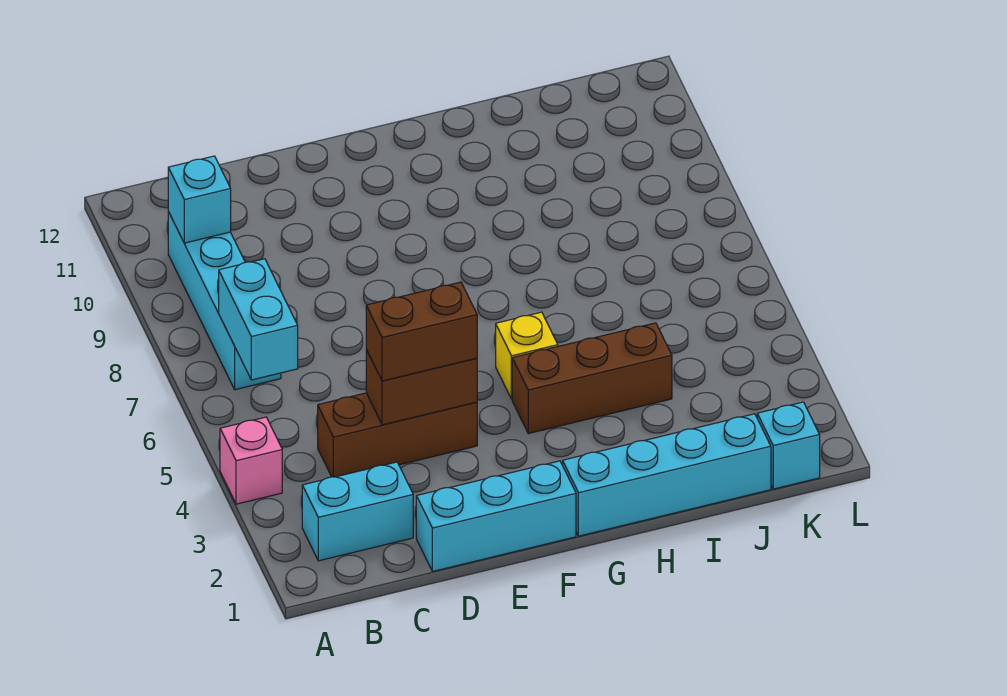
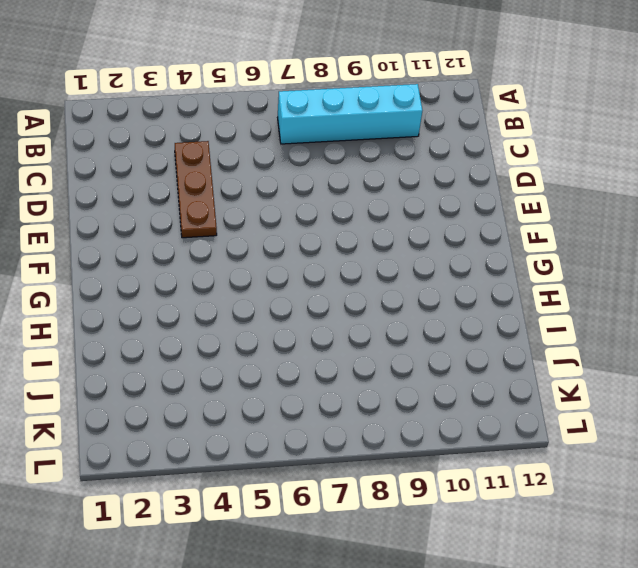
brown 1x3 plate [175,141,217,238] -> brown 1x3 brick [318,393,477,477]
none -> pink 1x1 brick [220,417,282,504]
none -> cyan 1x2 brick [302,462,413,561]
none -> cyan 1x3 brick [416,461,576,572]

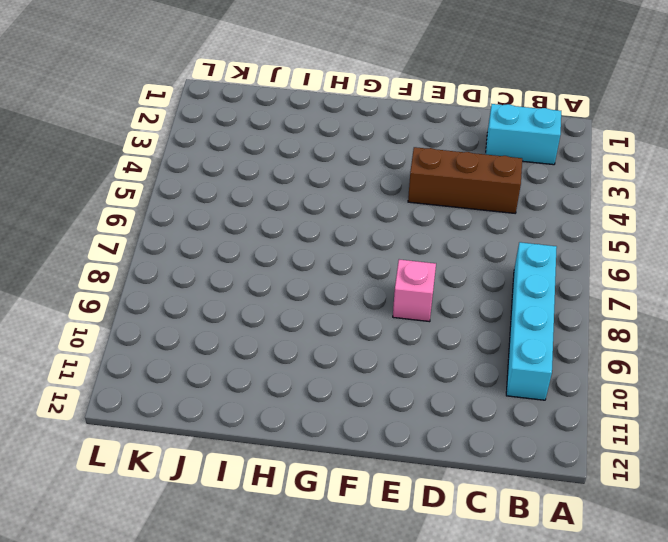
pink 1x1 brick [393,259,436,322] -> pink 1x1 brick moved to [220,417,282,504]
none -> cyan 1x3 brick [416,461,576,572]
none -> cyan 1x4 brick [563,414,771,536]
none -> brown 1x3 brick [512,323,672,433]

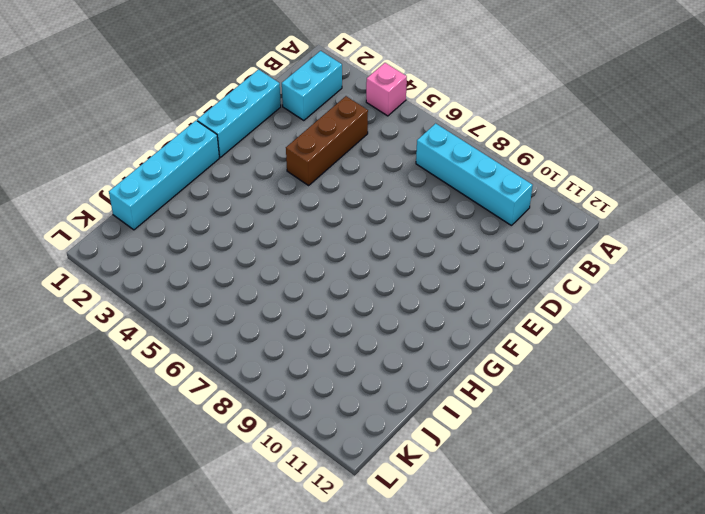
none -> brown 1x3 brick [512,323,672,433]
none -> yellow 1x1 brick [496,312,558,399]
none -> cyan 1x1 brick [757,402,820,489]

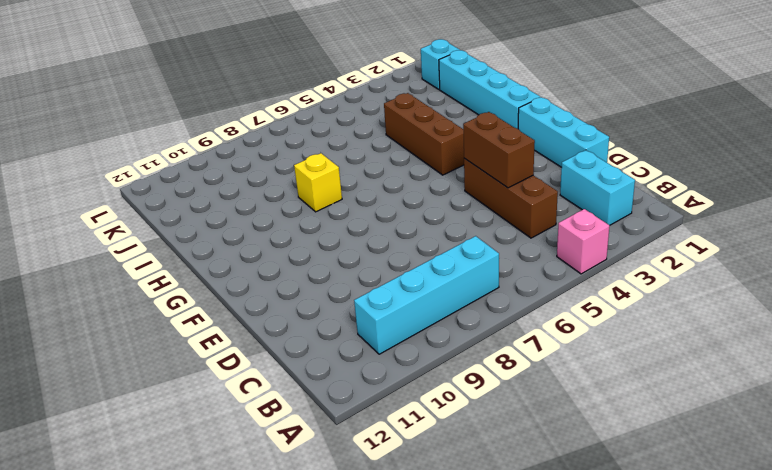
yellow 1x1 brick [294,153,342,212] -> yellow 1x1 brick moved to [496,312,558,399]
none -> cyan 1x2 brick [219,259,298,380]
none -> cyan 1x1 brick [168,156,231,243]
none -> brown 1x2 brick [366,282,477,381]

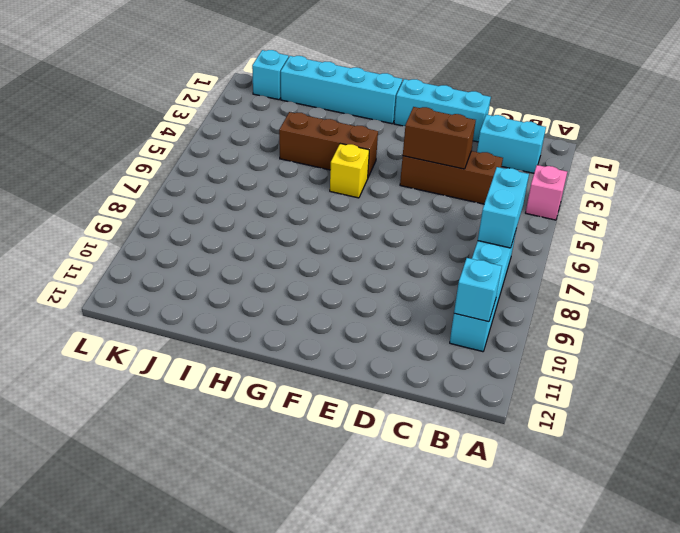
none -> brown 1x2 brick [366,282,477,381]

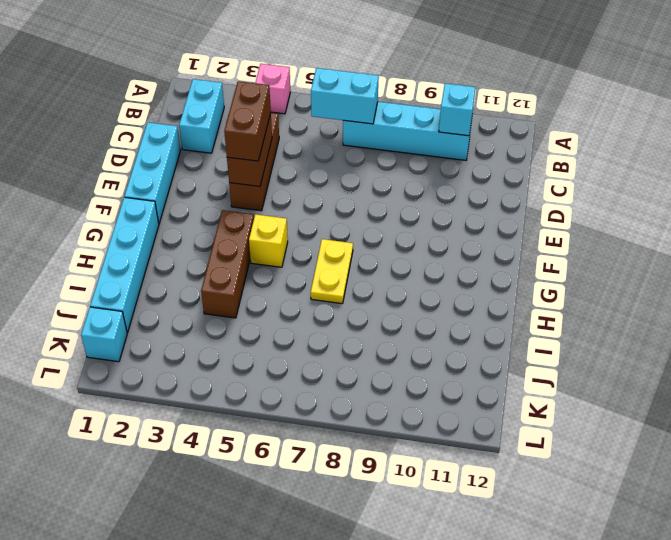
yellow 1x2 plate [311,239,353,304] -> none

